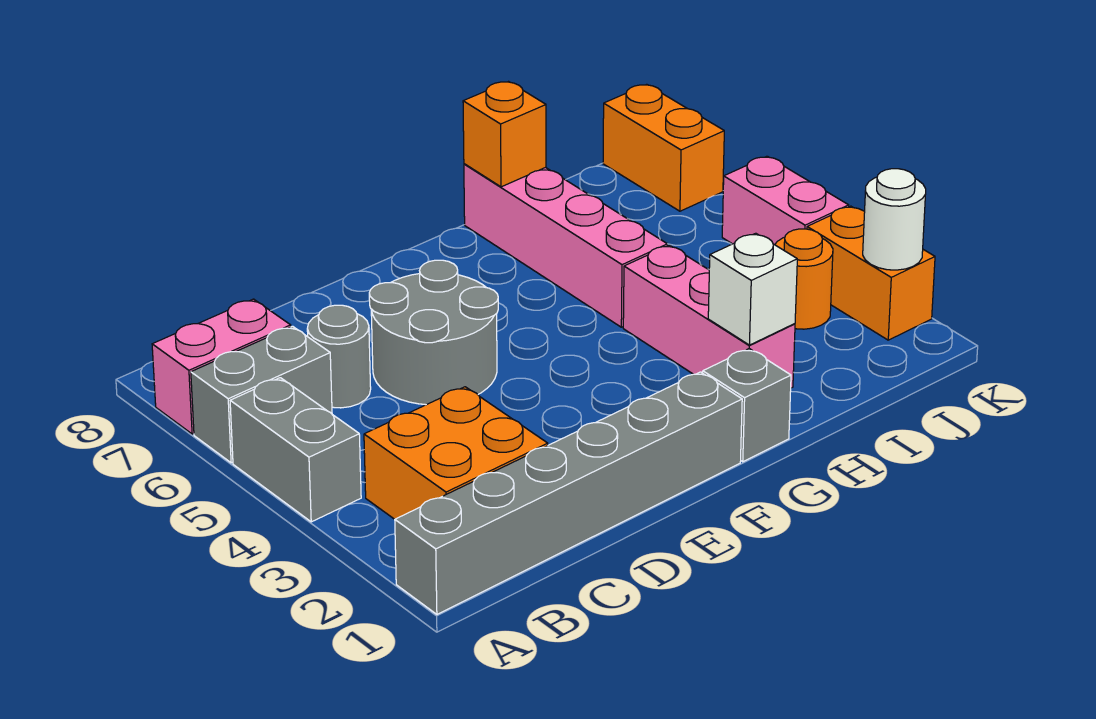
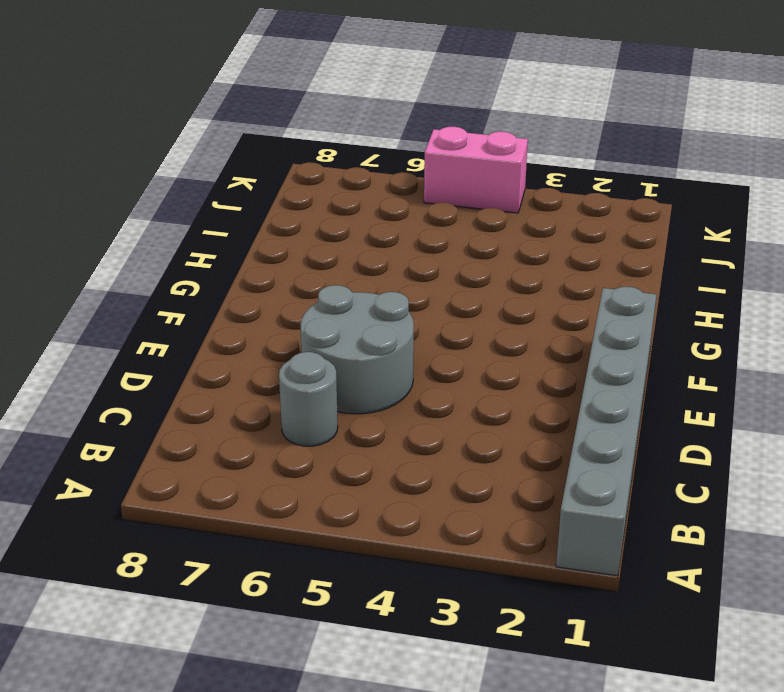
none -> grey 1x2 brick [230,378,361,522]
none -> grey 1x2 brick [191,326,332,463]
none -> pink 1x2 brick [152,299,291,434]

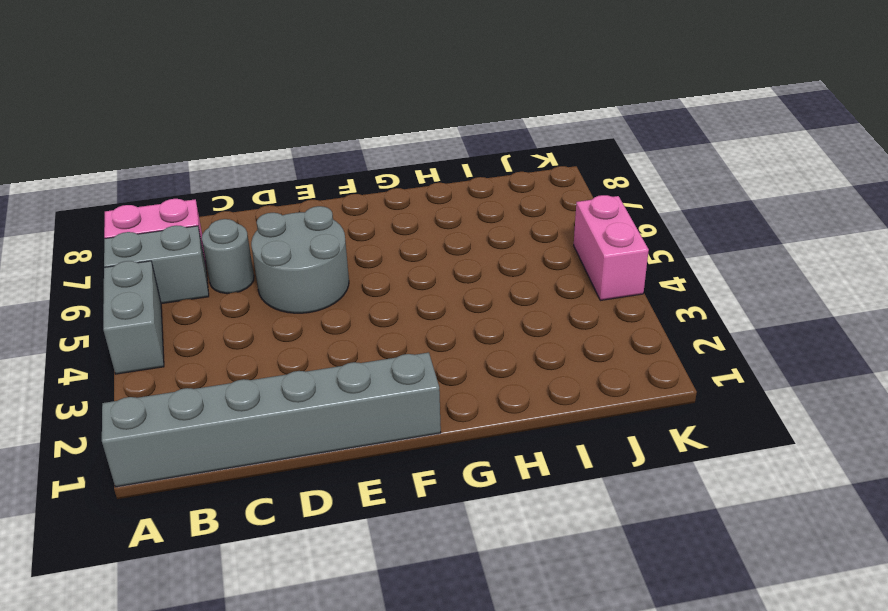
none -> orange 2x2 brick [364,387,548,519]
none -> grey 1x1 brick [703,349,791,462]
none -> pink 1x3 brick [623,245,795,388]

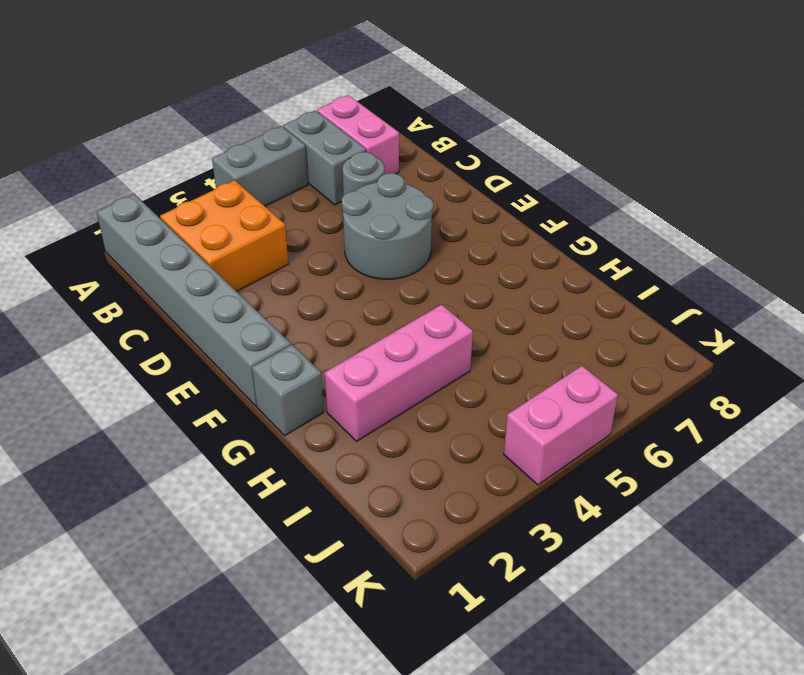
none -> pink 1x4 brick [464,164,667,327]
none -> orange 1x1 round brick [775,229,833,329]
none -> orange 1x2 brick [807,206,935,340]

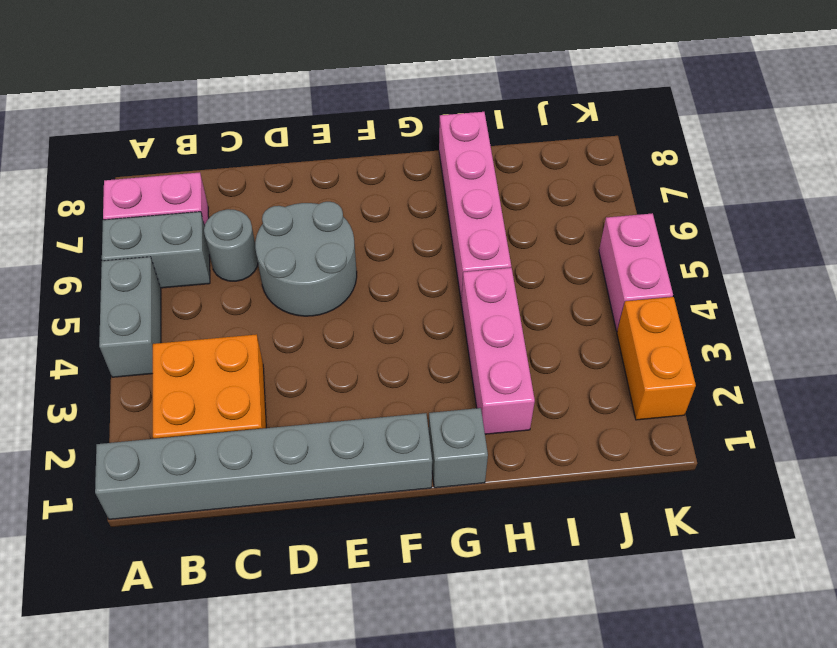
none -> orange 1x1 round brick [775,229,833,329]
none -> orange 1x2 brick [603,84,724,211]
none -> white 1x1 brick [708,233,797,345]

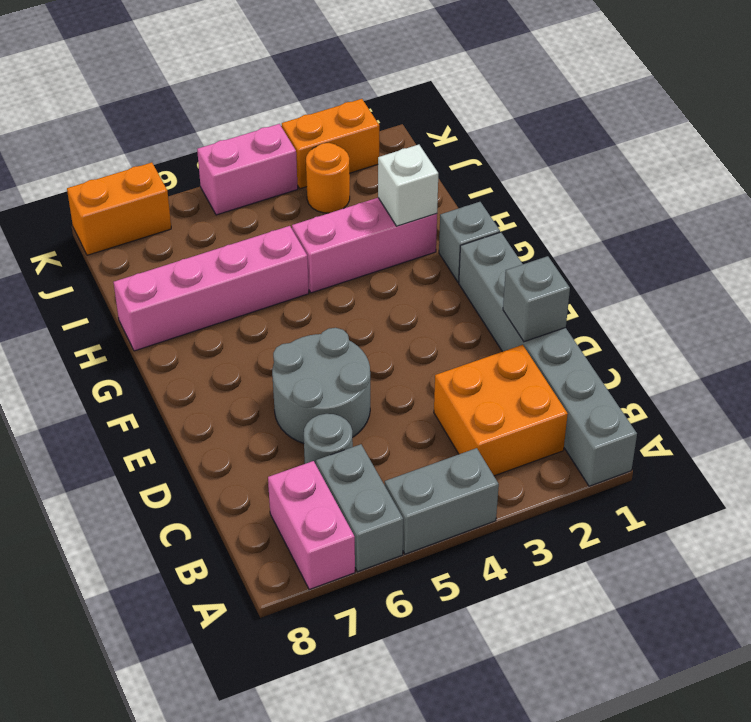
grey 1x1 brick [503,256,570,342] -> none
none -> orange 1x1 brick [463,82,546,187]
none -> white 1x1 round brick [863,169,926,270]

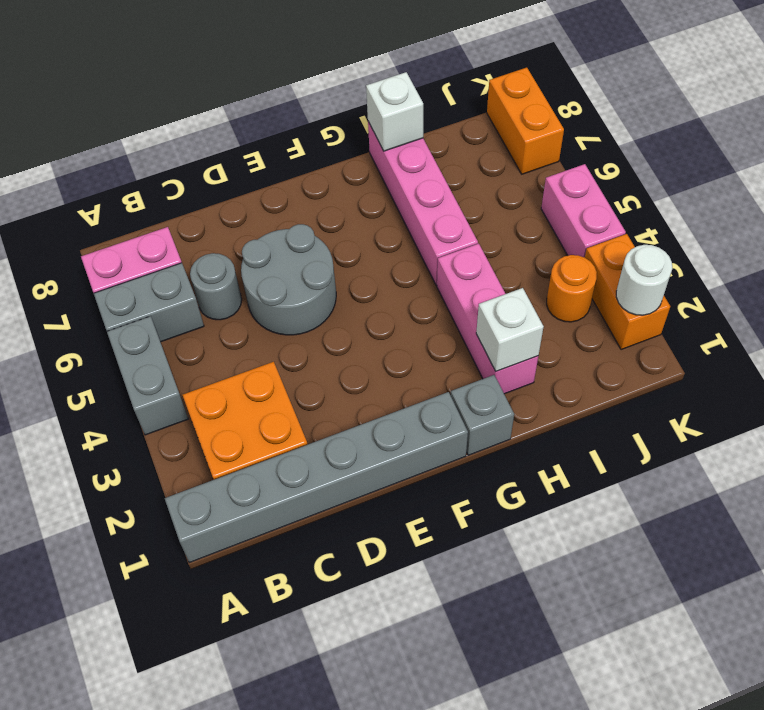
white 1x1 brick [366,72,423,151] -> orange 1x1 brick [463,82,546,187]

